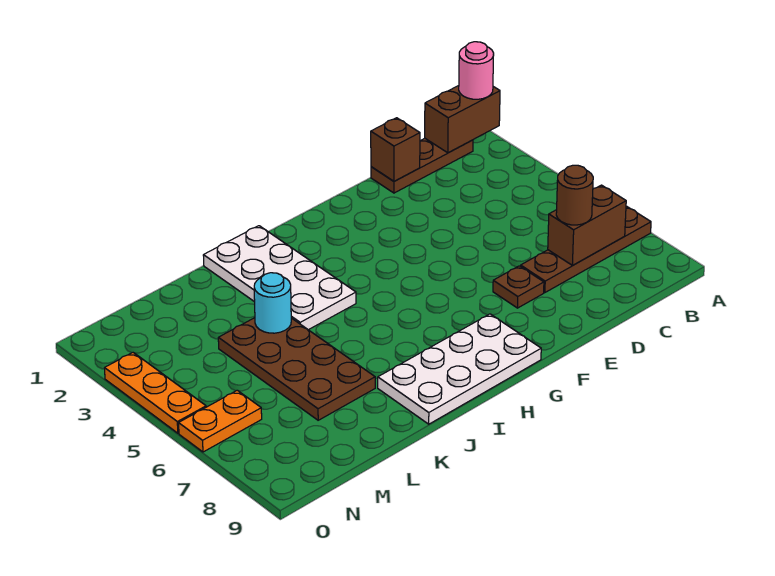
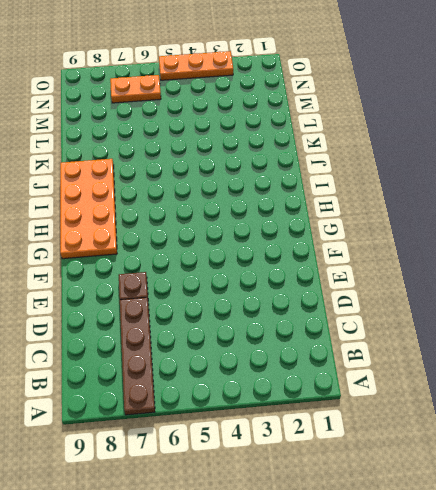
orange 2x4 plate [60,159,117,259] -> white 2x4 plate [378,314,541,424]
orange 1x2 plate [110,75,161,103] -> orange 1x2 plate turned to [179,390,262,452]
none -> brown 1x3 plate [371,138,473,193]
none -> white 2x4 plate [203,226,356,330]
none -> brown 2x4 plate [218,318,375,420]

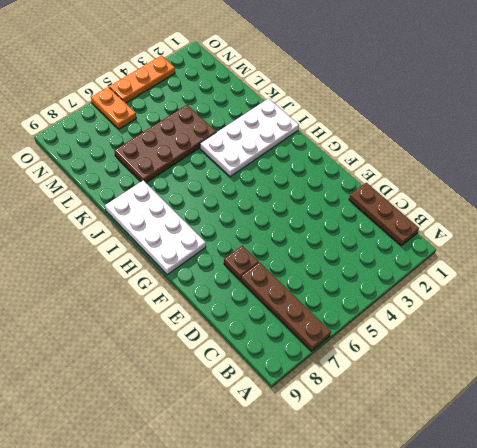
none -> brown 1x2 brick [425,86,500,153]
none -> brown 1x2 brick [548,185,626,265]
none -> brown 1x1 brick [371,118,420,181]

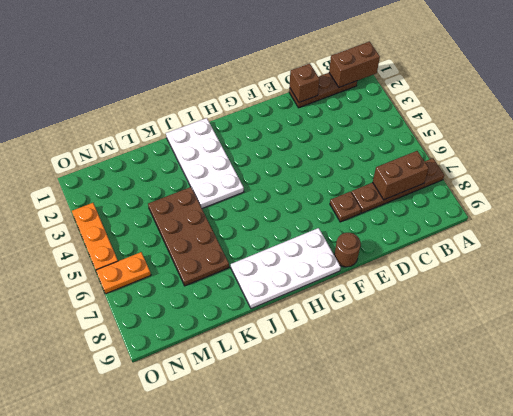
brown 1x1 round brick [334,233,361,267] -> brown 1x1 round brick moved to [556,165,593,225]
none -> cyan 1x1 round brick [254,273,291,333]
none -> pink 1x1 round brick [459,42,494,99]

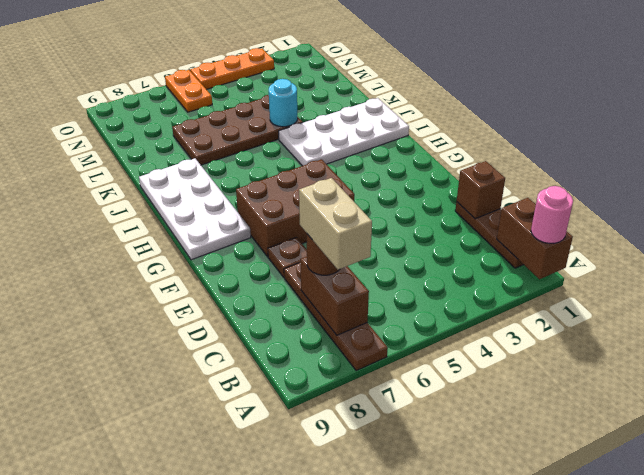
tan 1x2 brick [299,178,372,270] -> none
brown 2x3 brick [236,159,354,257] -> none

